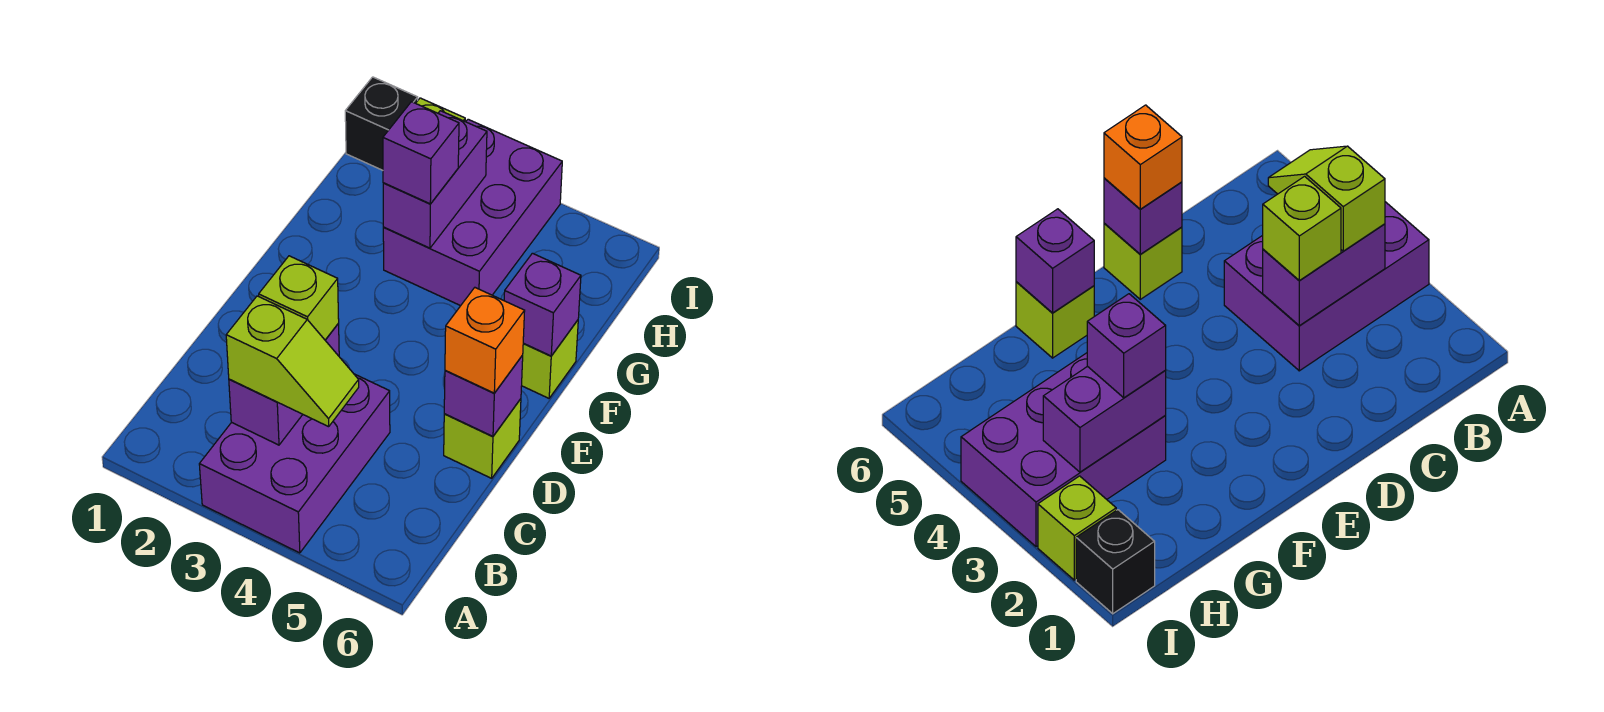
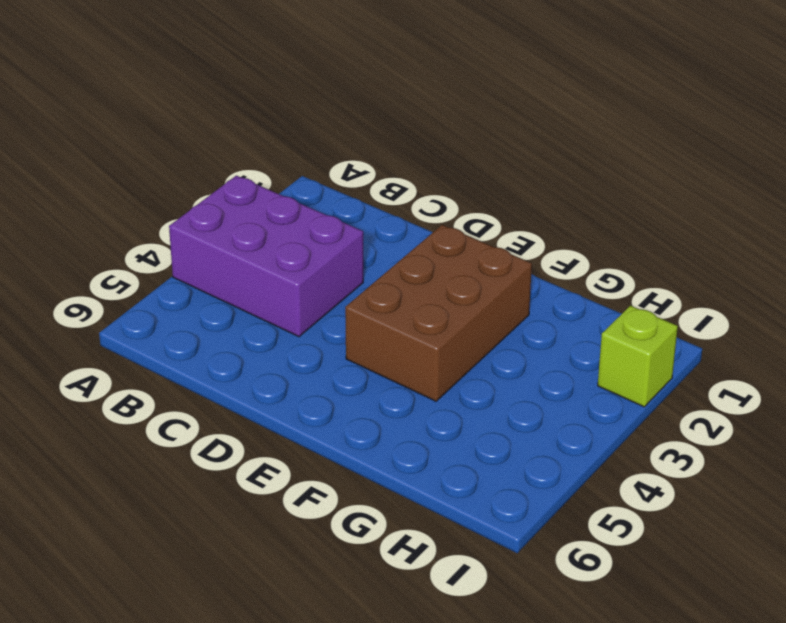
brown 2x3 brick [345,225,532,401] -> none
none -> lime 1x1 brick [444,399,521,478]
none -> lime 1x1 brick [522,320,578,398]
none -> purple 2x3 brick [383,119,562,306]

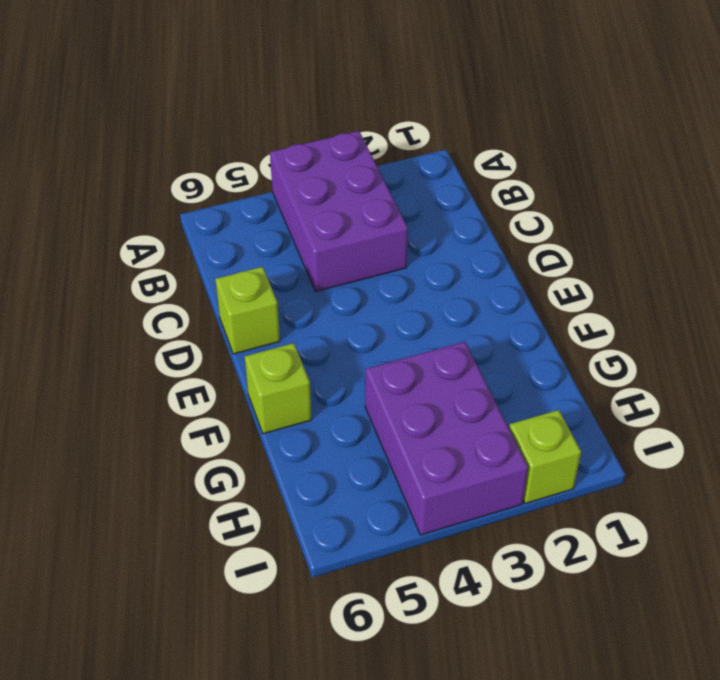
none -> black 1x1 brick [345,77,418,170]
none -> purple 1x2 brick [229,324,339,445]
none -> purple 1x1 brick [444,355,523,437]

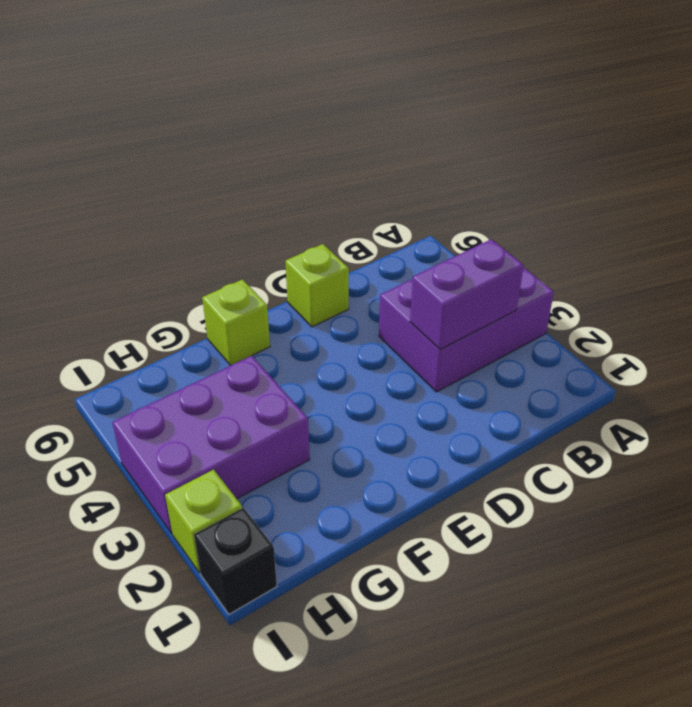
none -> purple 1x1 brick [444,355,523,437]
none -> purple 1x1 brick [504,253,581,356]
none -> purple 1x2 brick [383,111,487,248]

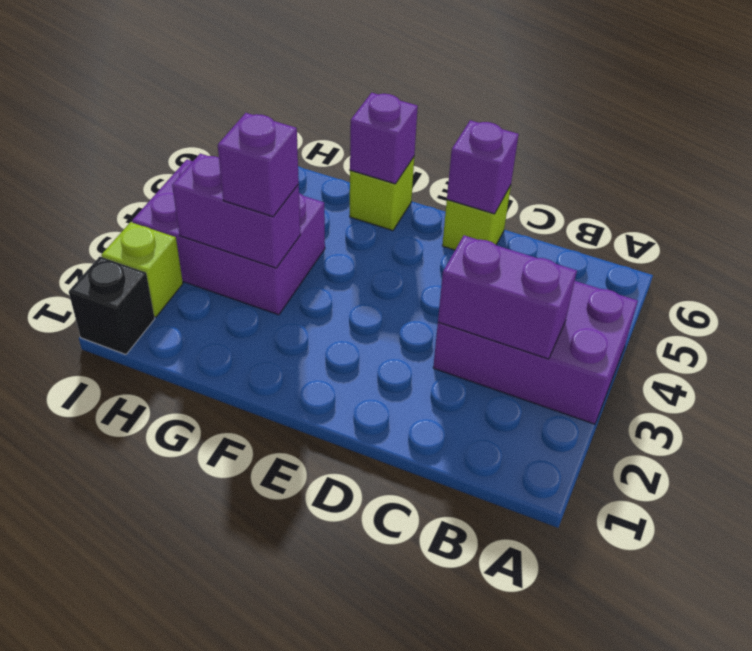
none -> lime 1x2 slope [226,296,359,427]
none -> lime 1x1 brick [259,256,339,340]
none -> orange 1x1 brick [445,288,525,393]

